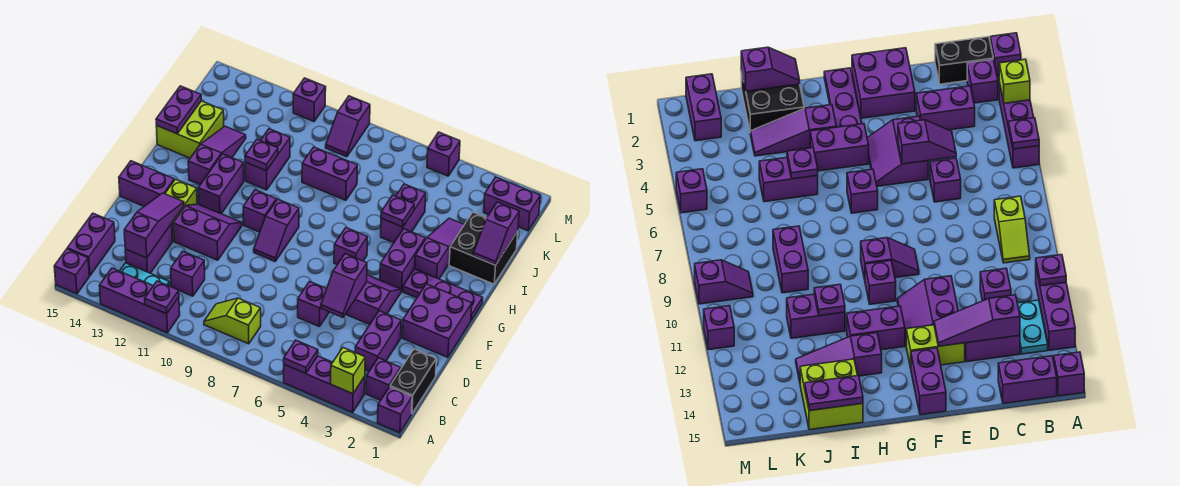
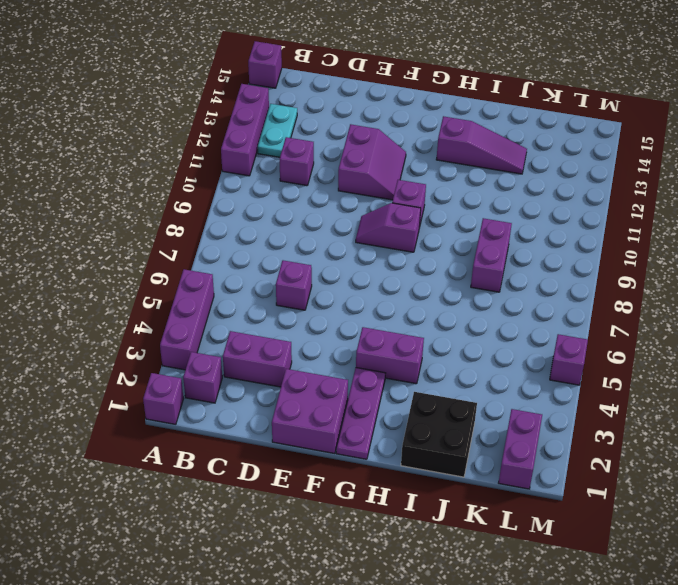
none -> black 1x2 brick [390,349,436,413]
none -> lime 1x2 slope [204,298,261,344]
none -> purple 1x2 brick [67,213,115,276]
none -> purple 1x2 brick [125,224,172,273]

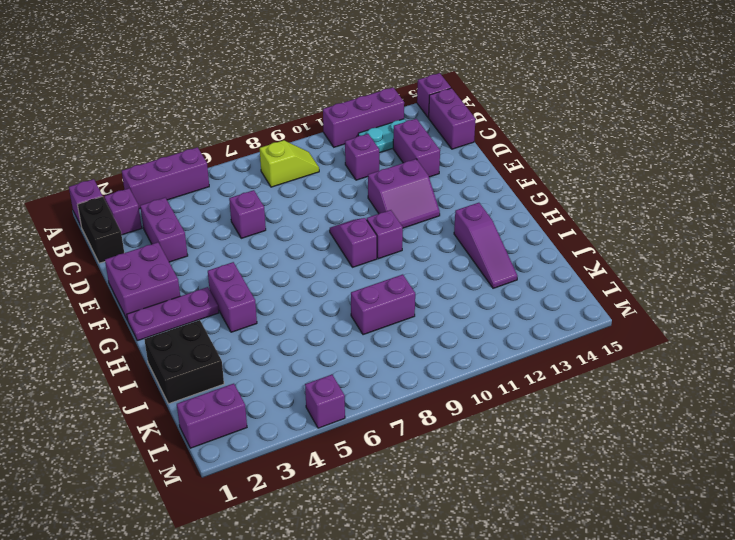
none -> purple 2x2 slope [346,275,401,325]
none -> lime 1x2 brick [165,179,197,241]
none -> purple 1x2 brick [119,161,174,206]
none -> purple 1x1 brick [334,228,368,265]

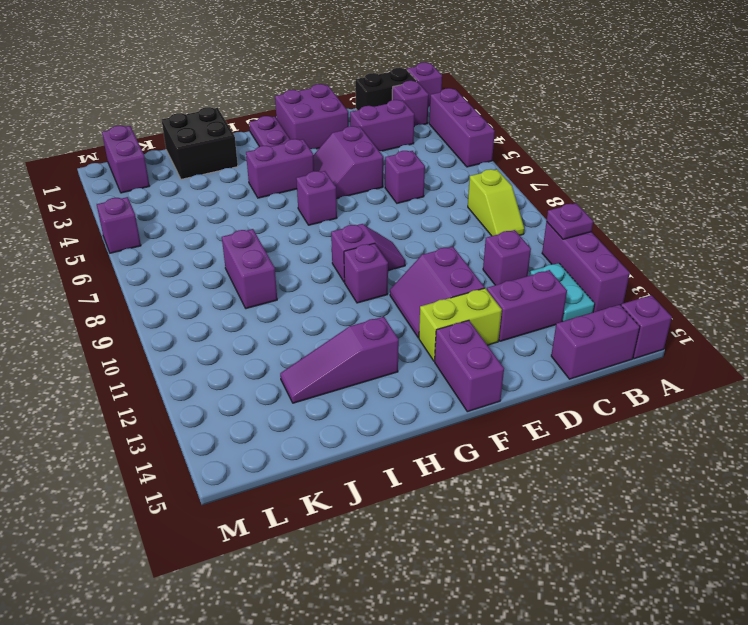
none -> purple 1x2 brick [198,154,244,214]
none -> purple 1x3 slope [415,218,464,279]
none -> purple 1x2 brick [381,184,426,243]
none -> purple 1x2 brick [245,129,290,190]

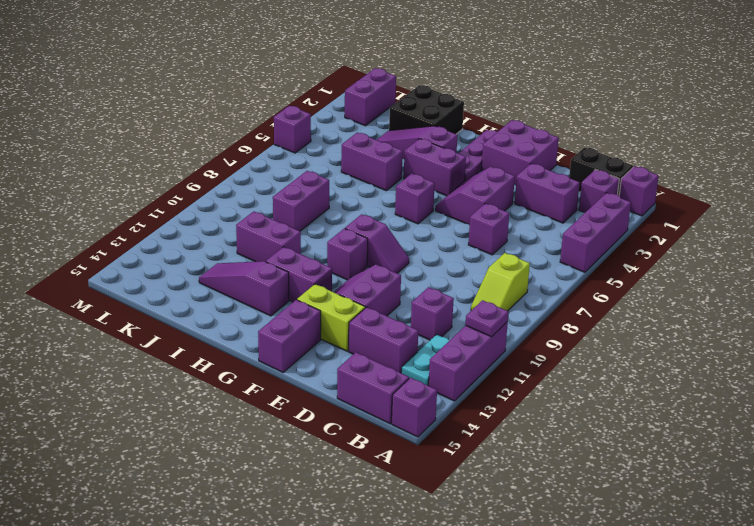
none -> lime 2x2 brick [156,101,224,158]
none -> purple 1x2 slope [326,96,370,157]
none -> purple 1x1 brick [293,78,326,121]
none -> lime 1x1 brick [331,348,365,394]

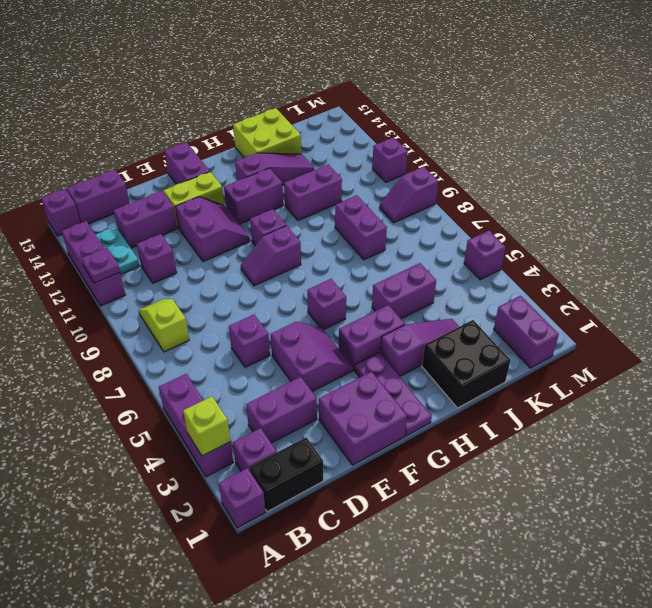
none -> purple 1x1 plate [284,340,318,374]
none -> purple 1x3 slope [124,193,184,258]
none -> purple 1x2 slope [321,254,367,317]
none -> purple 1x2 slope [473,202,519,265]

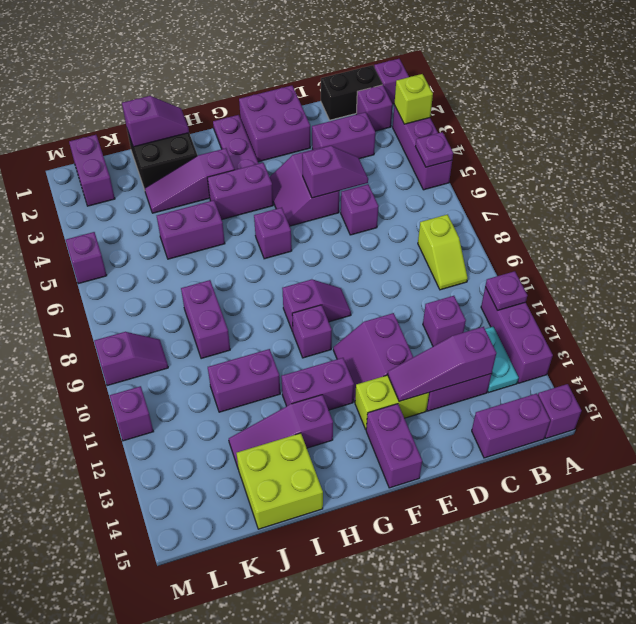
none -> purple 1x1 plate [381,195,414,227]
none -> purple 1x1 plate [245,140,278,171]
none -> purple 1x2 plate [156,86,201,134]

